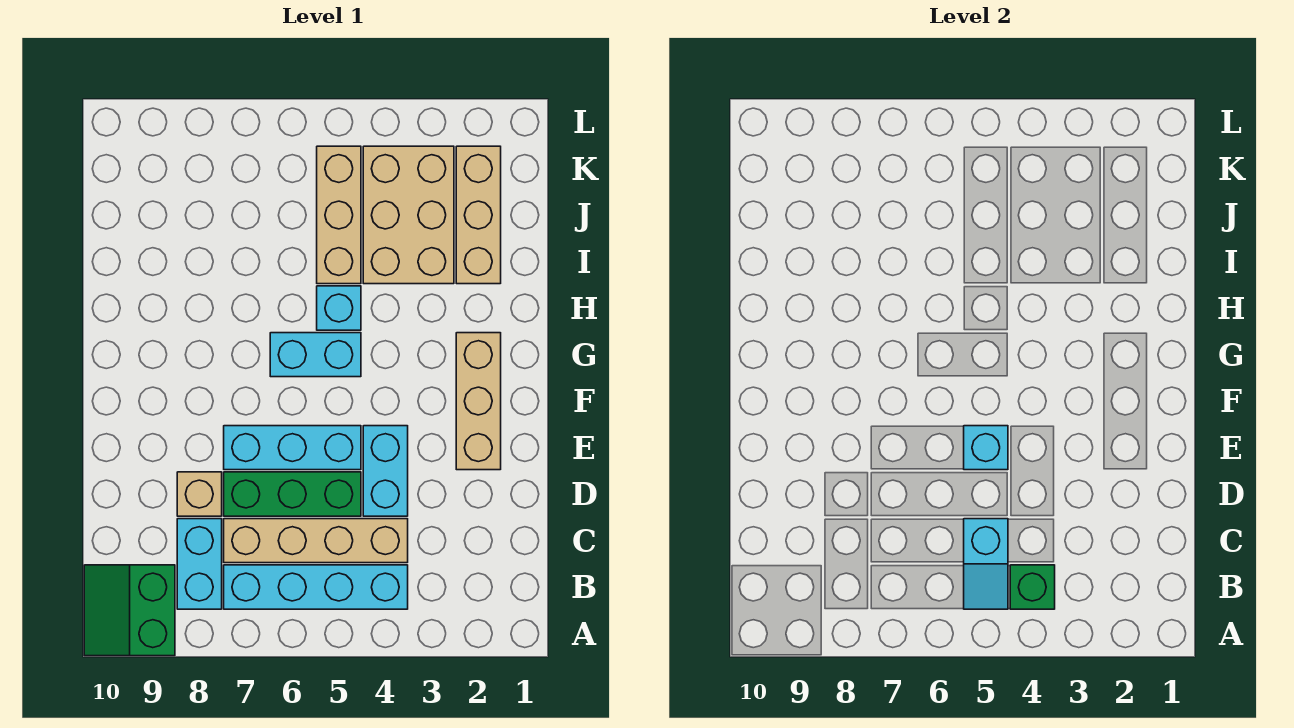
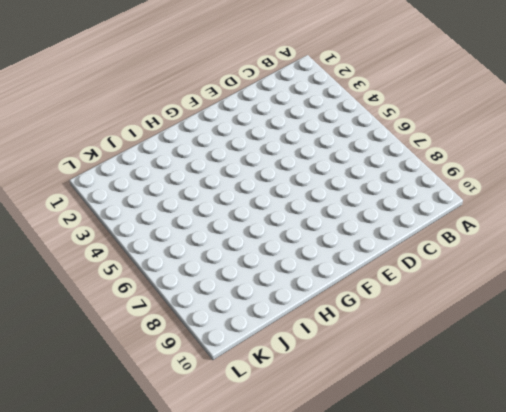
none -> green 2x2 slope [84,565,175,656]
none -> cyan 1x4 brick [224,565,408,609]
none -> cyan 1x2 brick [177,519,222,609]

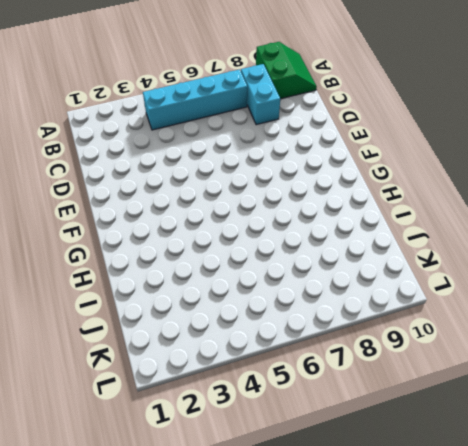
none -> tan 1x4 brick [224,519,408,563]
none -> cyan 1x2 brick [363,426,408,516]
none -> green 1x3 brick [224,472,361,516]

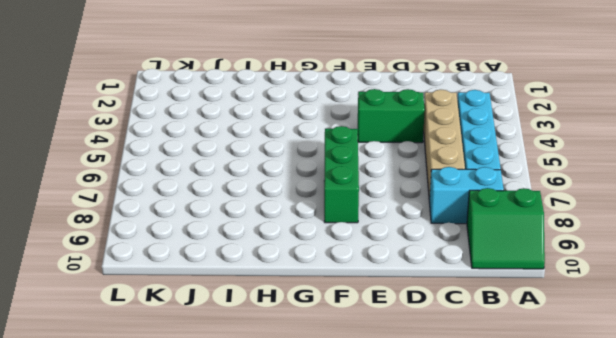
green 1x2 brick [358,89,425,143] -> cyan 1x2 brick [363,426,408,516]
green 1x3 brick [324,126,359,223] -> green 1x3 brick moved to [224,472,361,516]
none -> tan 1x1 brick [177,472,222,516]
none -> tan 1x3 brick [456,333,501,470]
none -> cyan 1x3 brick [224,426,361,470]

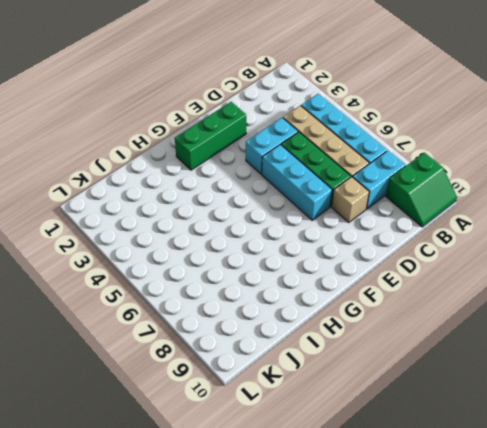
green 1x3 brick [175,102,246,170] -> tan 1x3 brick [456,333,501,470]
none -> cyan 1x2 brick [270,333,361,377]
none -> cyan 1x1 brick [317,286,361,330]
none -> tan 1x3 brick [456,146,501,284]

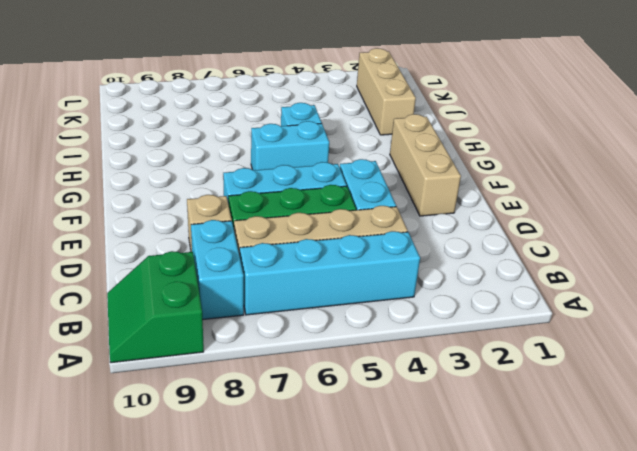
none -> tan 2x3 brick [363,146,454,284]
none -> tan 1x3 brick [317,146,361,284]
none -> green 1x1 brick [1010,565,1055,609]

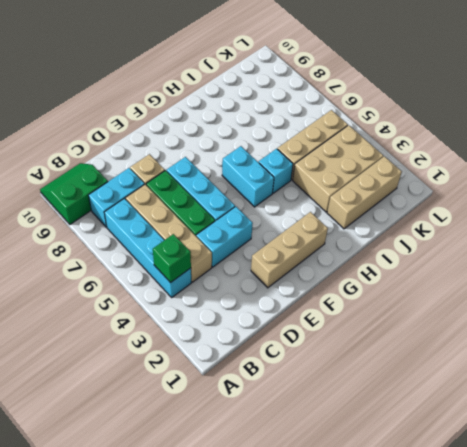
none -> cyan 1x2 slope [964,519,1008,609]
none -> cyan 1x1 brick [964,426,1008,470]

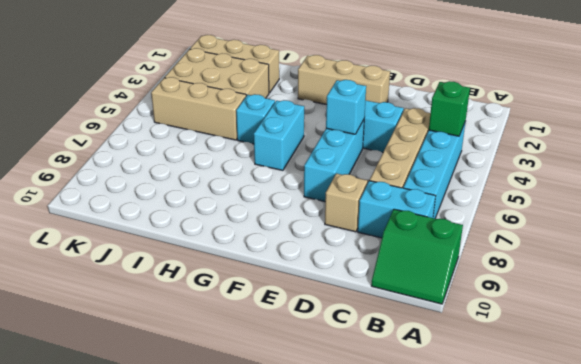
none -> green 1x3 brick [224,472,361,516]
none -> cyan 1x2 slope [964,519,1008,609]

